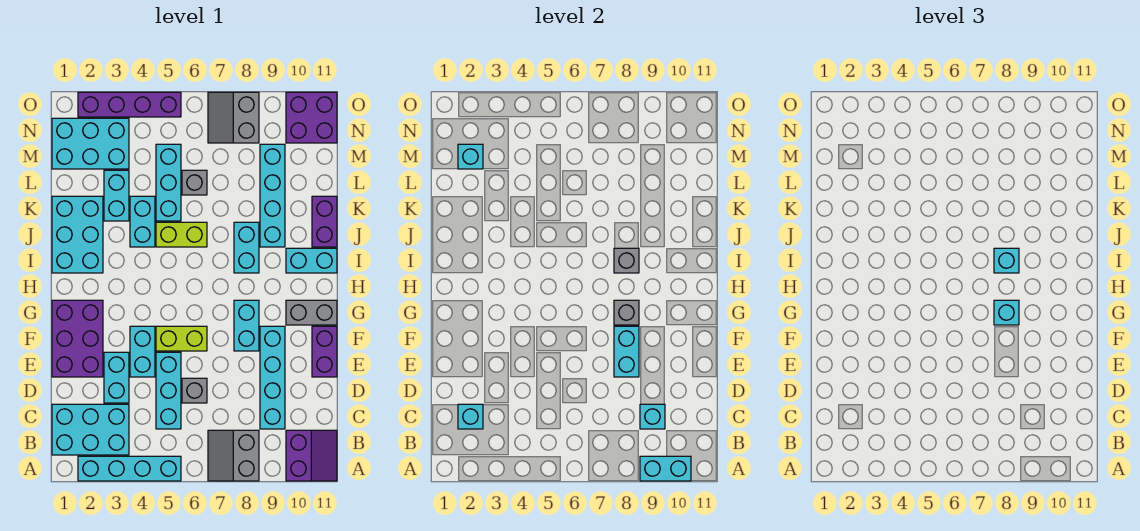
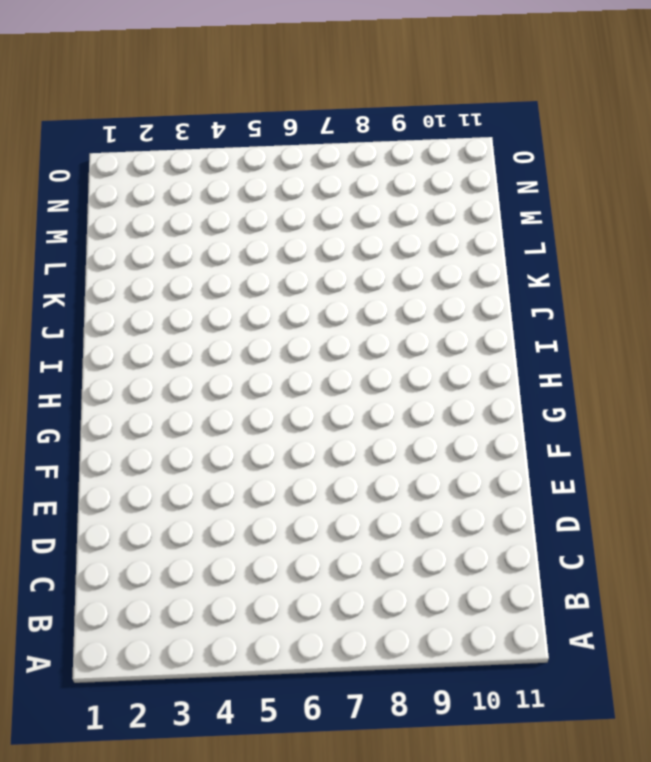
none -> cyan 1x4 brick [78,456,181,481]
none -> grey 2x2 slope [208,430,259,481]
none -> purple 2x2 slope [286,430,337,481]
none -> cyan 2x3 brick [52,404,129,455]

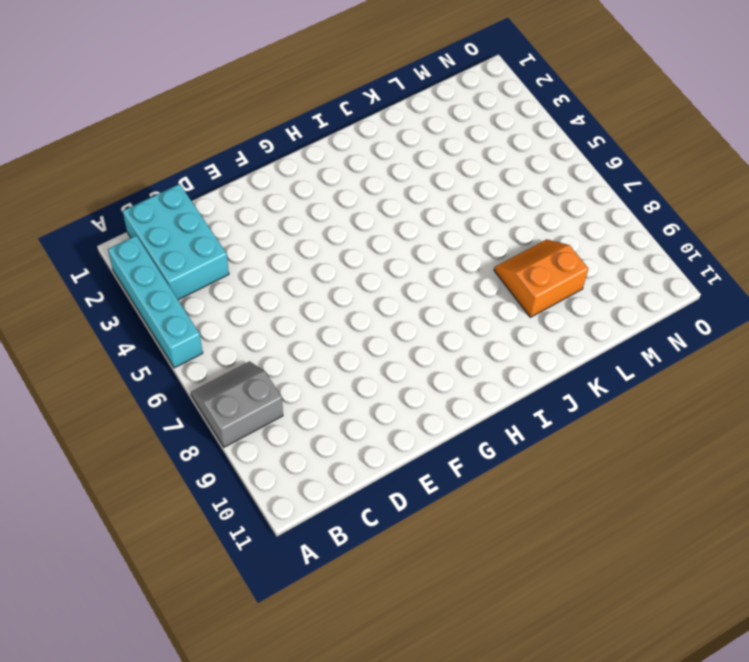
orange 2x2 slope [494,239,589,317] -> cyan 1x4 brick [260,144,285,247]
none -> purple 2x2 slope [286,430,337,481]
none -> cyan 1x3 brick [156,352,181,429]
none -> cyan 1x4 brick [260,326,285,429]
none -> cyan 1x2 brick [104,352,129,403]

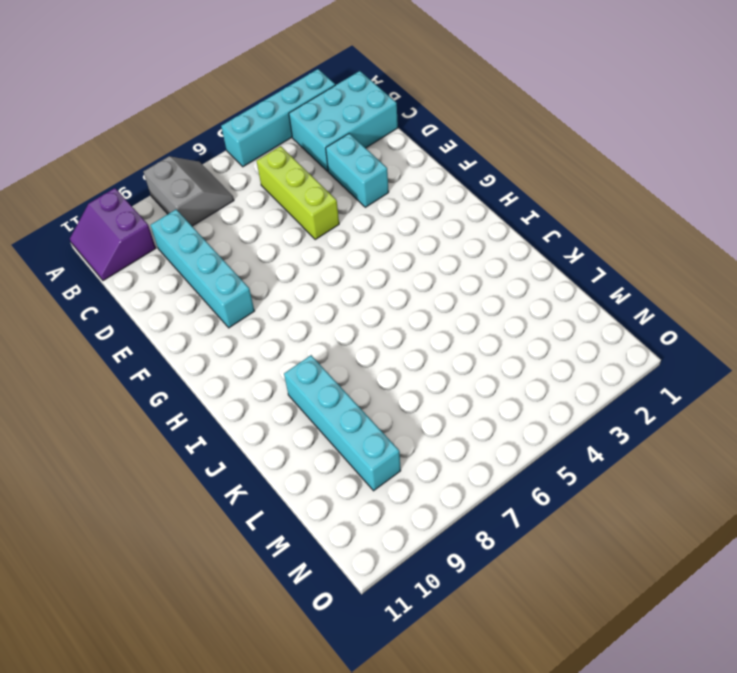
lime 1x3 brick [257,146,339,239] -> cyan 1x3 brick [156,352,181,429]
none -> grey 1x1 brick [182,378,207,403]
none -> purple 2x3 brick [52,300,103,377]
none -> cyan 1x2 brick [130,326,155,377]
none -> purple 1x2 brick [312,326,337,377]

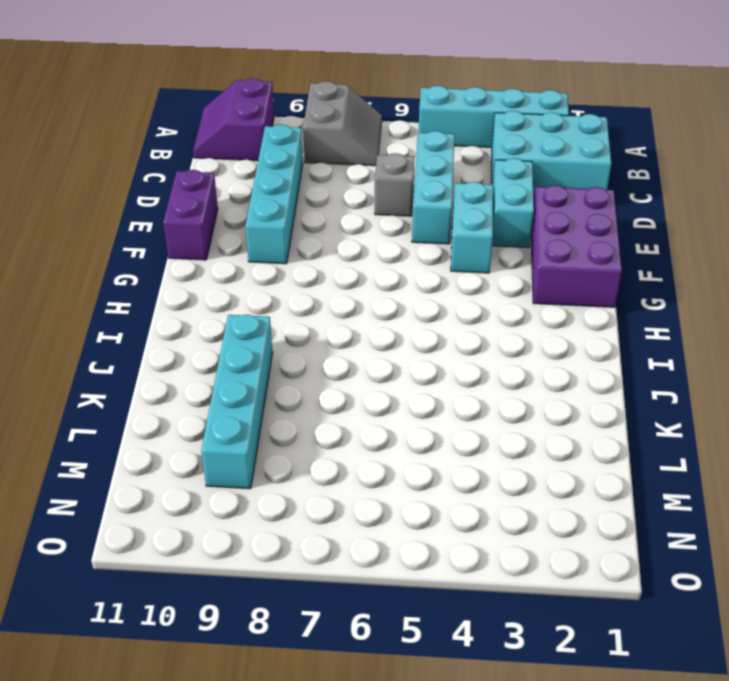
none -> lime 1x2 brick [156,326,207,351]
none -> cyan 1x2 brick [234,300,259,351]
none -> grey 1x2 brick [286,300,337,325]
none -> cyan 2x3 brick [52,196,103,273]

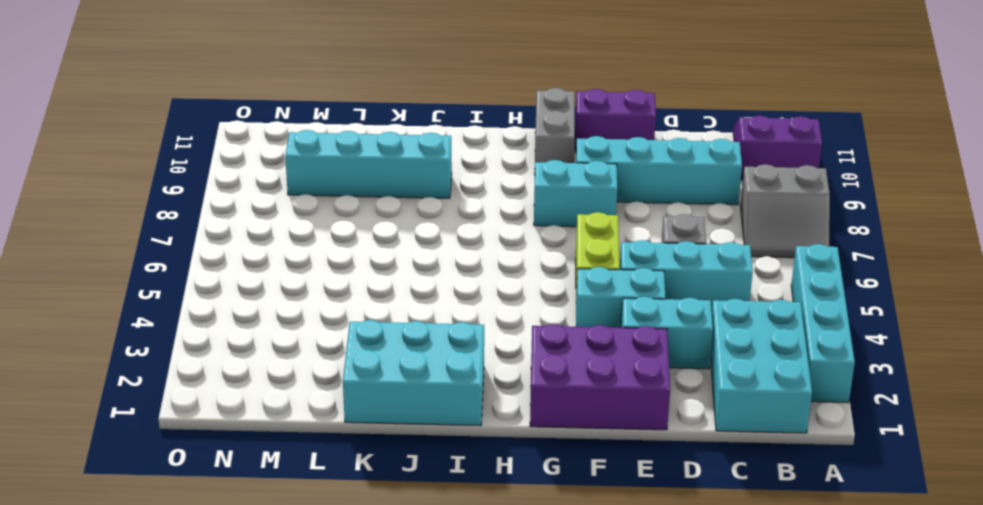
none -> cyan 1x2 brick [234,222,259,273]
none -> cyan 1x2 brick [286,248,337,273]
none -> cyan 1x2 brick [130,196,155,247]
none -> lime 1x2 brick [156,222,207,247]

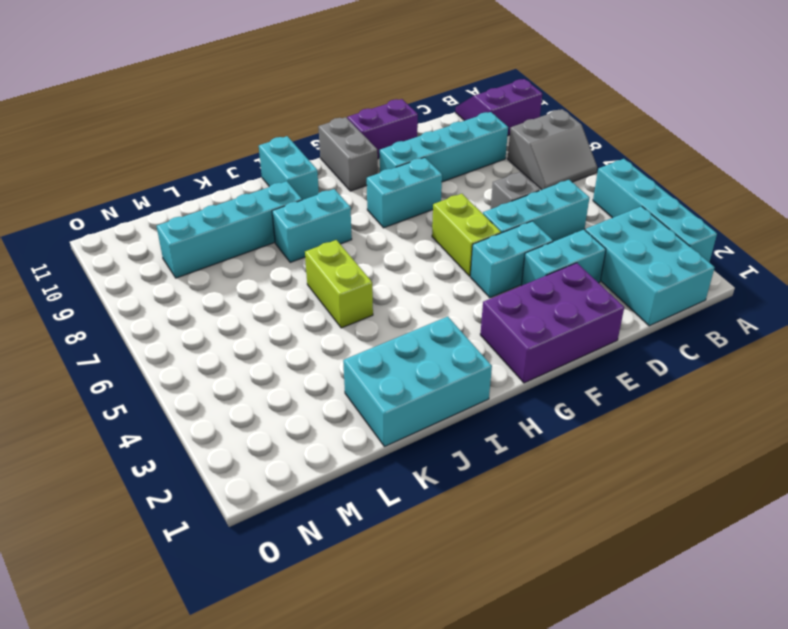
none -> cyan 1x2 brick [130,196,155,247]
none -> purple 1x2 brick [312,196,337,247]
none -> cyan 1x2 brick [104,170,129,221]
none -> cyan 1x3 brick [156,144,181,221]

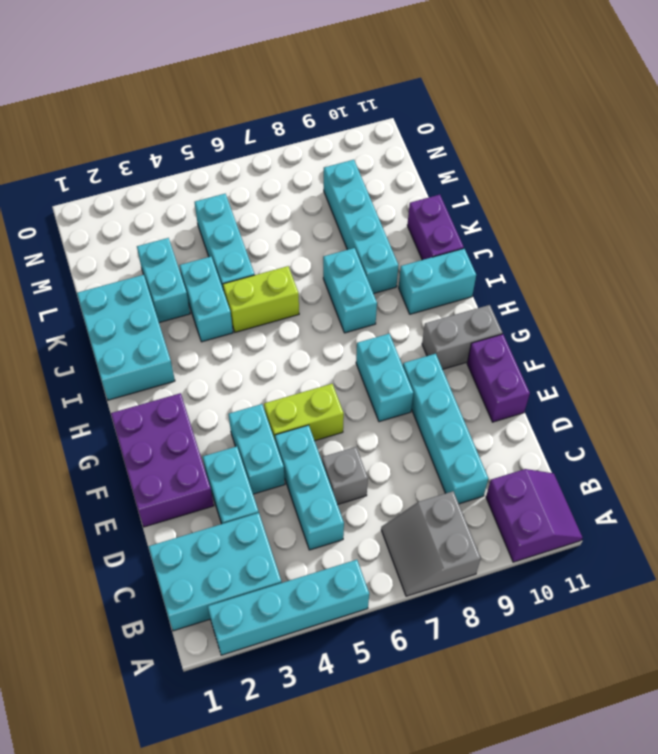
none -> grey 1x1 brick [182,170,207,195]
none -> cyan 2x3 brick [52,118,129,169]
none -> grey 2x2 slope [208,92,259,143]
none -> purple 2x2 brick [286,92,337,143]

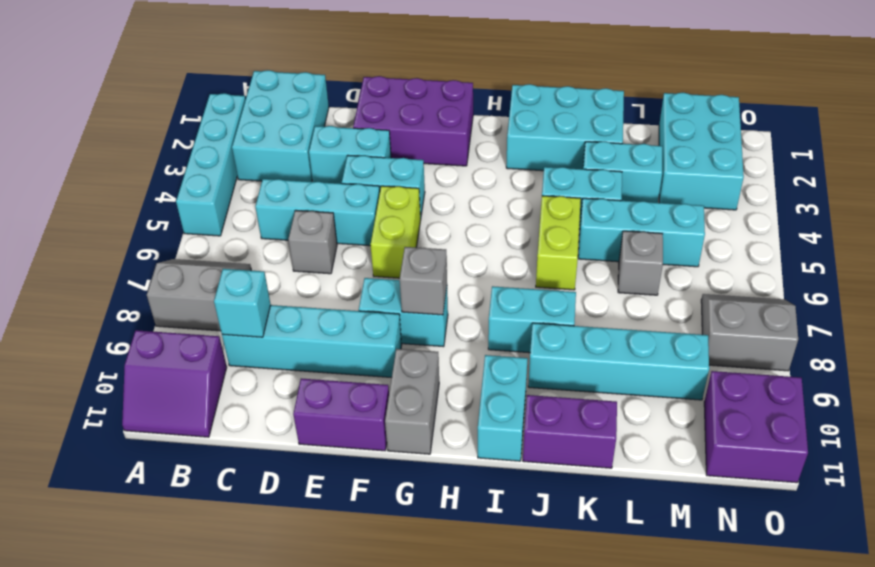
none -> purple 1x4 brick [78,92,181,117]
none -> cyan 1x2 brick [640,456,691,481]
none -> cyan 1x1 brick [458,404,483,429]
none -> cyan 1x2 brick [614,326,639,377]

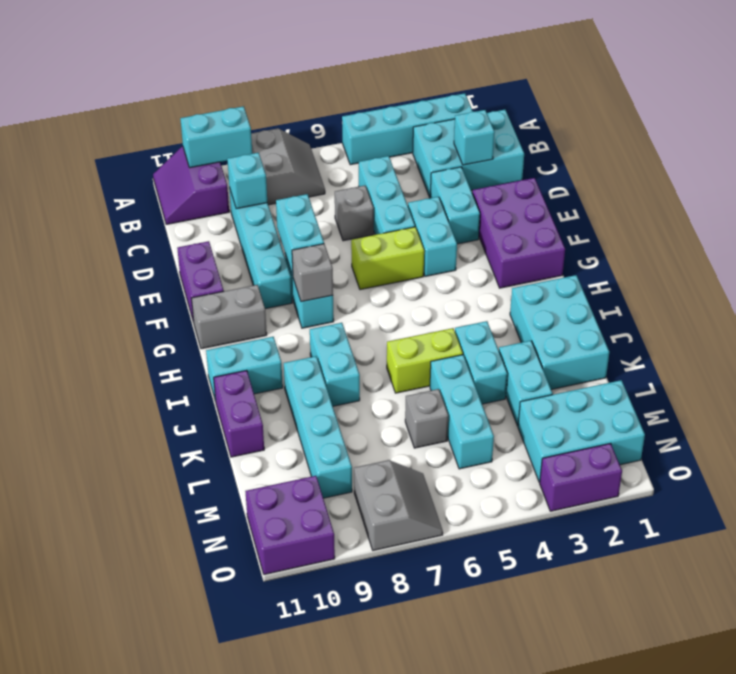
purple 1x2 brick [540,443,622,511] -> purple 1x4 brick [78,92,181,117]
none -> grey 1x1 brick [614,248,639,273]
none -> cyan 1x1 brick [458,144,483,169]
none -> cyan 1x1 brick [994,300,1019,325]
none -> cyan 1x1 brick [994,248,1019,273]

